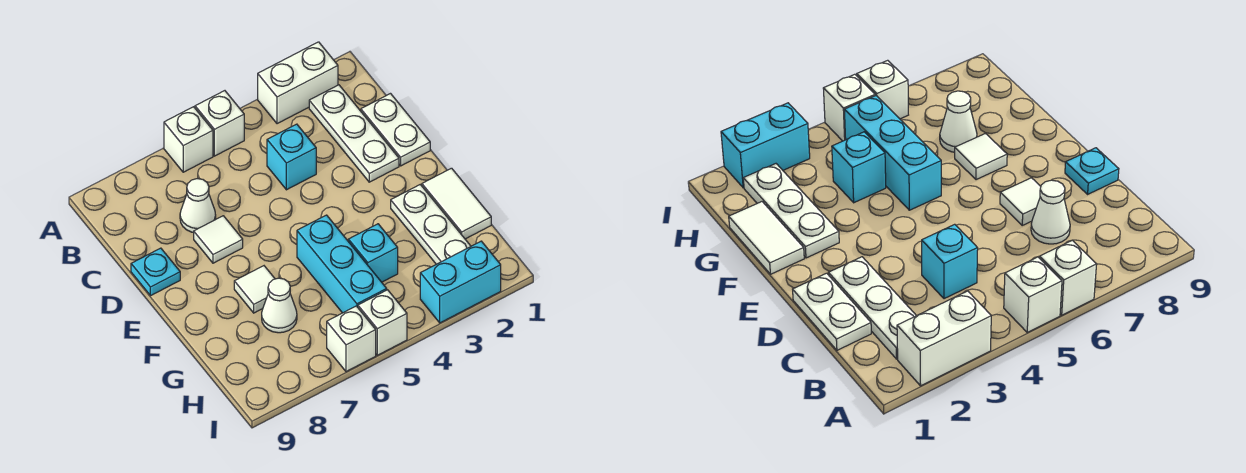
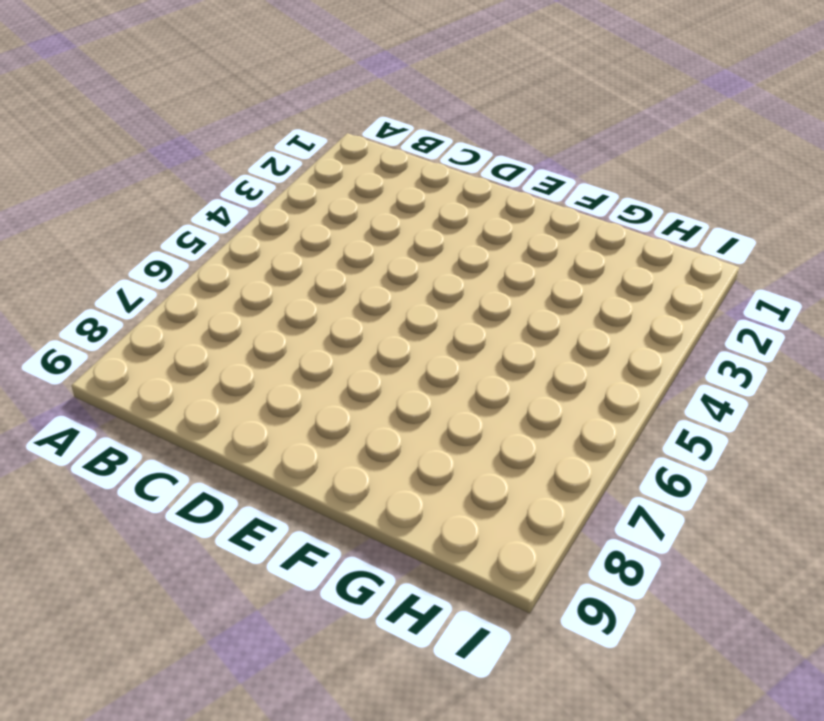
none -> white 1x2 brick [258,42,338,124]
none -> white 1x1 brick [195,91,244,156]
none -> white 1x1 brick [164,107,213,172]

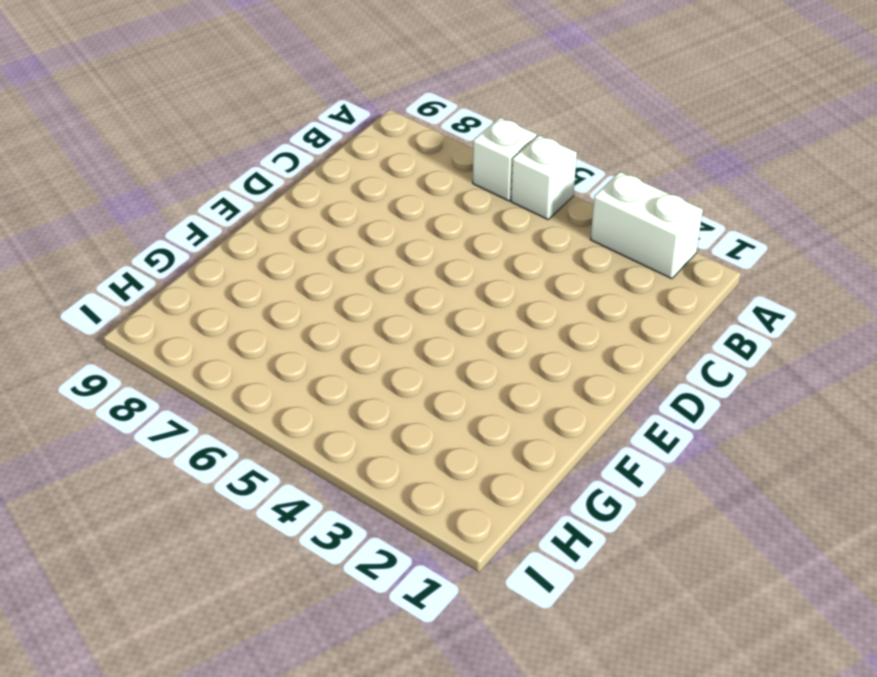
none -> white 1x3 plate [309,85,399,182]
none -> white 1x2 plate [361,94,430,166]
none -> cyan 1x1 brick [267,124,316,190]

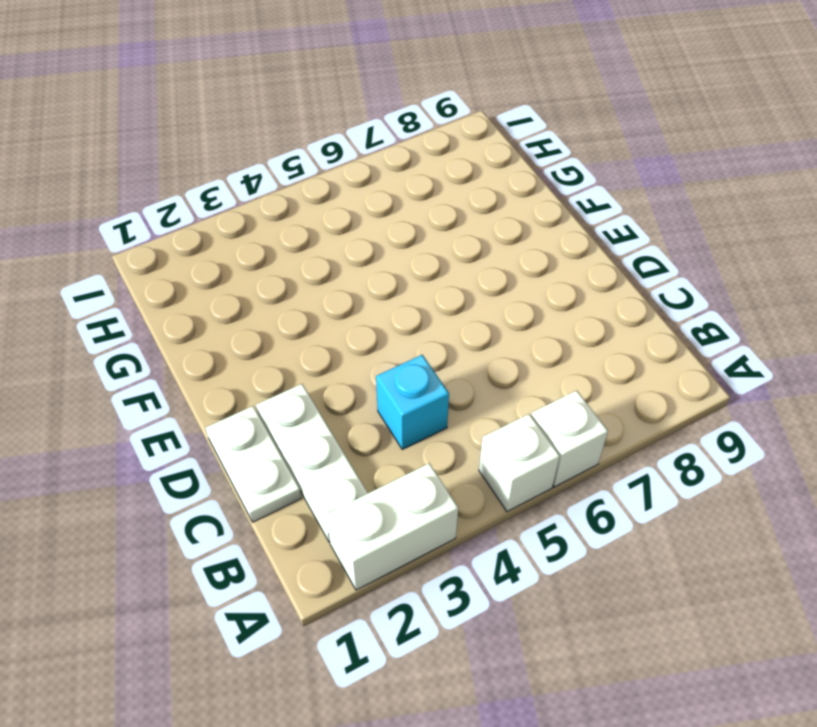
none -> white 1x1 cone [180,179,216,233]
none -> white 1x1 tile [194,216,243,263]
none -> cyan 1x1 plate [131,248,180,296]

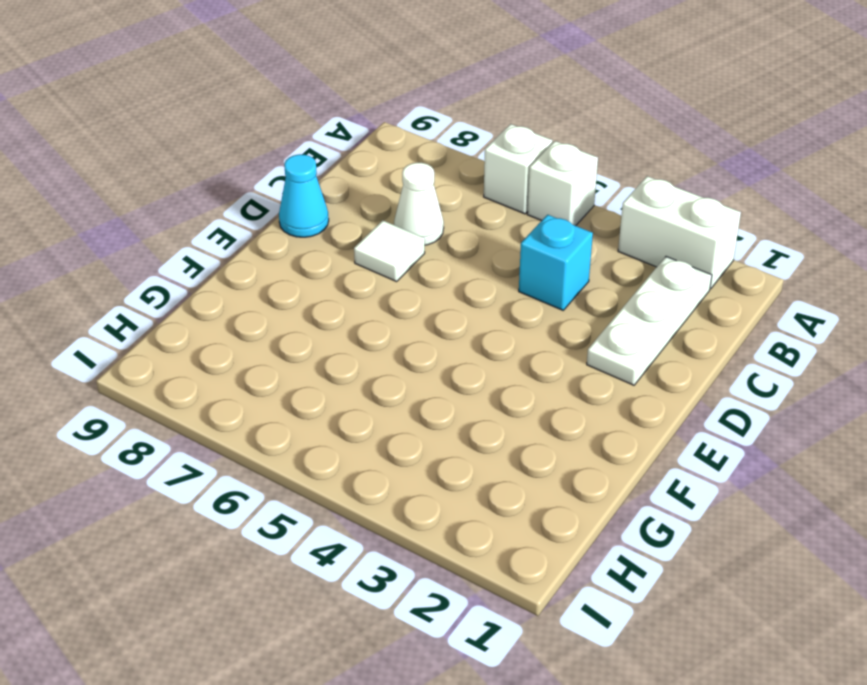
cyan 1x1 cone [279,154,329,237] -> cyan 1x1 plate [131,248,180,296]
none -> white 1x2 plate [361,94,430,166]
none -> white 1x2 tile [422,168,491,239]
none -> white 1x3 plate [391,185,471,264]

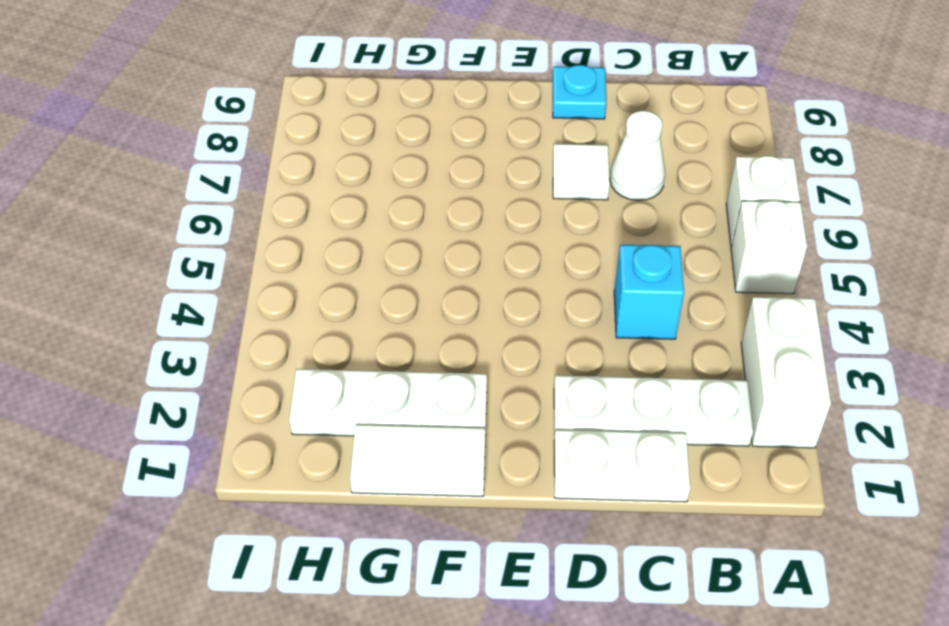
none -> cyan 1x3 brick [297,215,387,313]
none -> white 1x1 tile [234,266,275,313]
none -> cyan 1x1 brick [348,224,398,282]

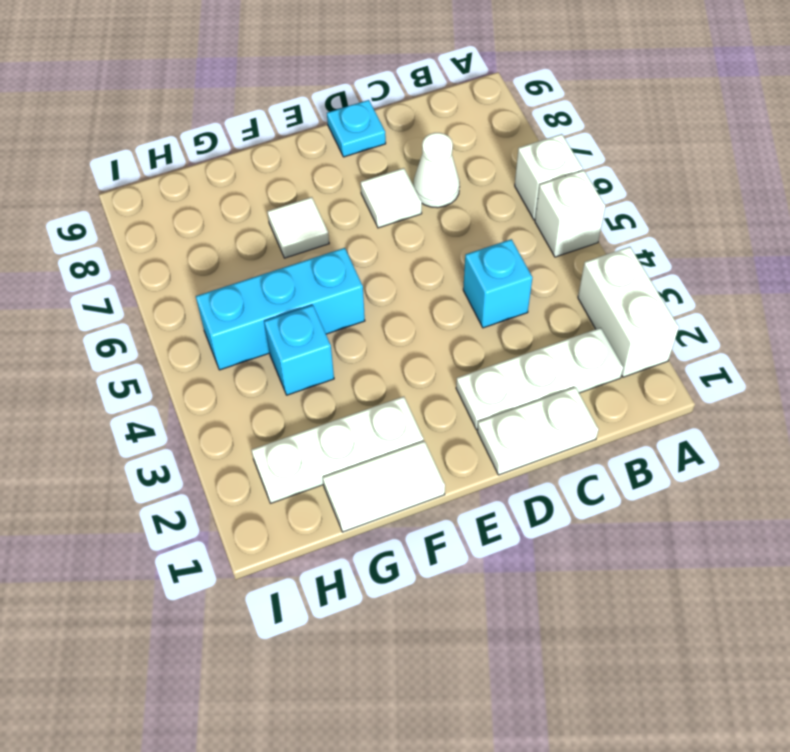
none -> white 1x1 cone [262,278,297,333]
none -> cyan 1x2 brick [420,241,501,323]
none -> white 1x1 brick [358,290,407,355]

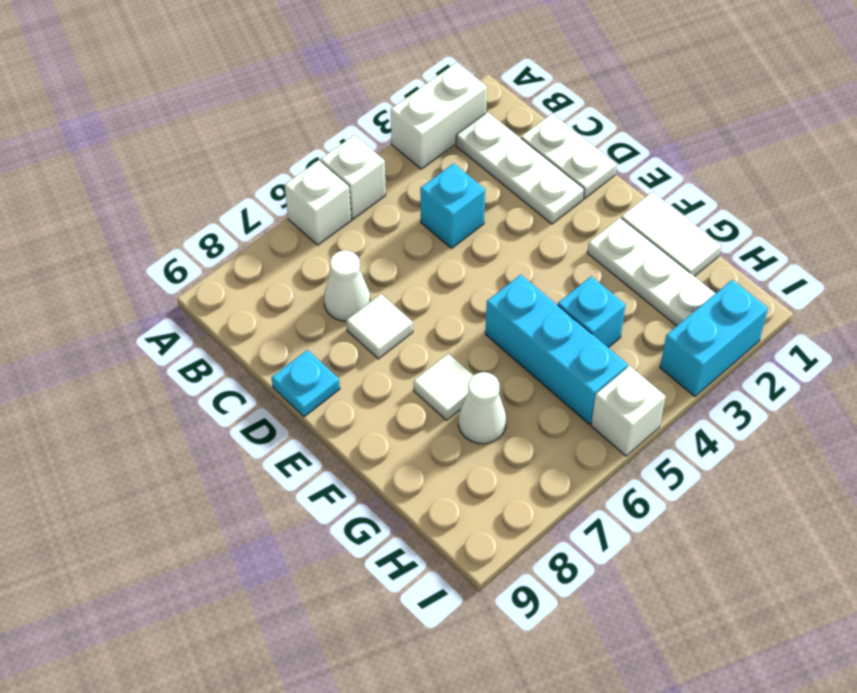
none -> white 1x1 brick [327,306,376,372]

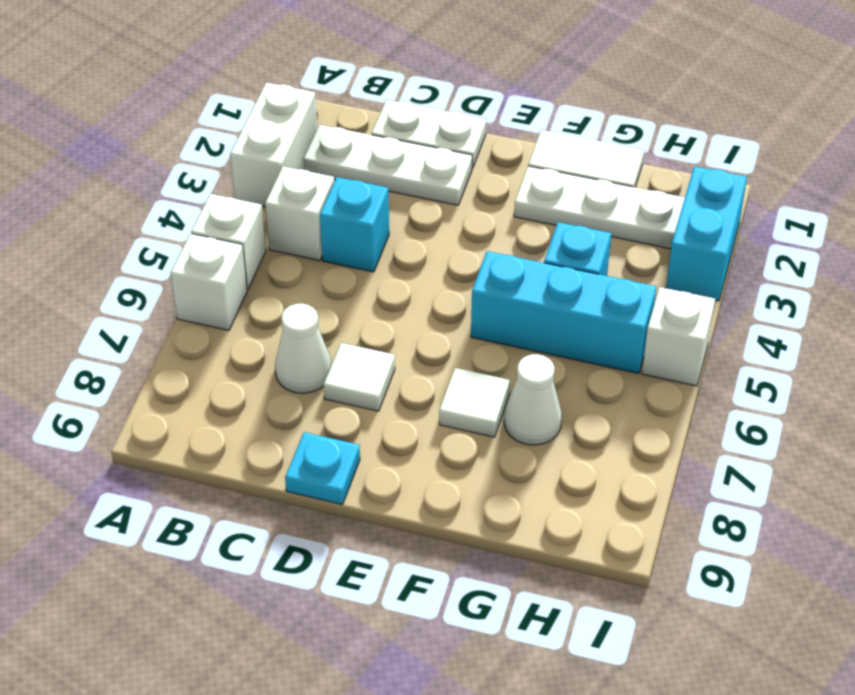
white 1x1 brick [265,166,334,261] -> white 1x1 brick moved to [327,306,376,372]

